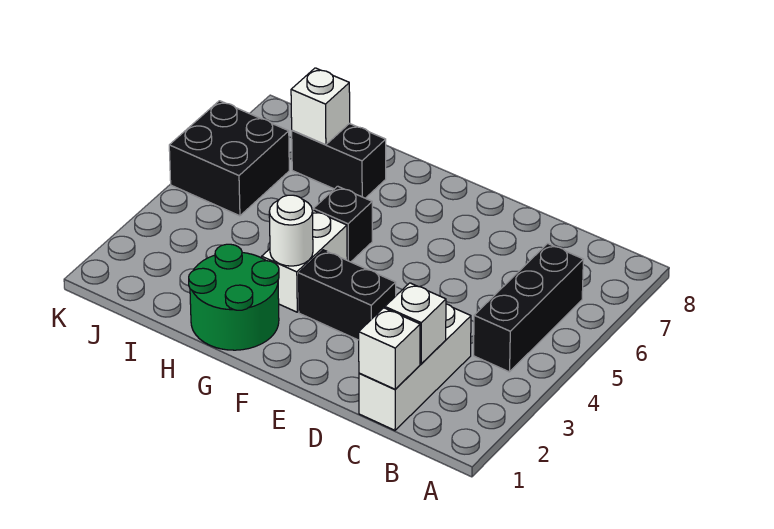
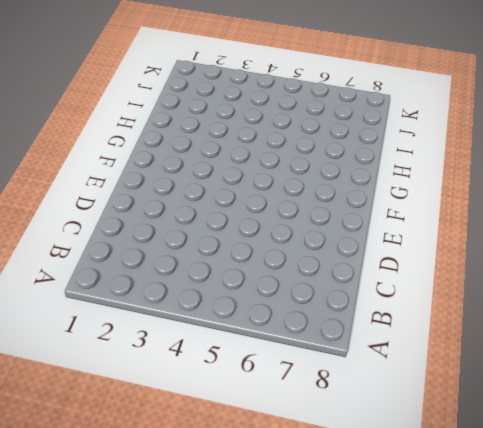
none -> black 1x3 brick [474,244,583,372]
none -> white 1x3 brick [359,304,471,430]
none -> black 1x2 brick [299,250,396,340]

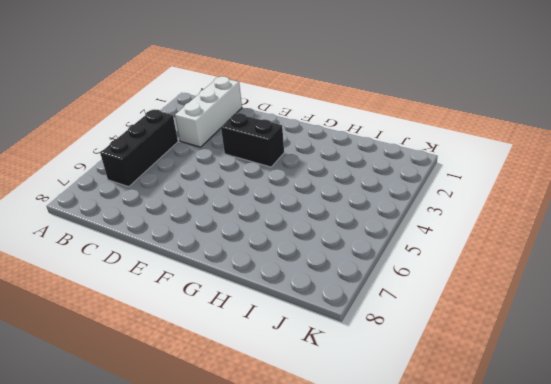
none -> green 2x2 round brick [189,244,279,350]
none -> white 1x2 brick [262,210,347,312]
none -> black 1x1 brick [313,186,372,262]

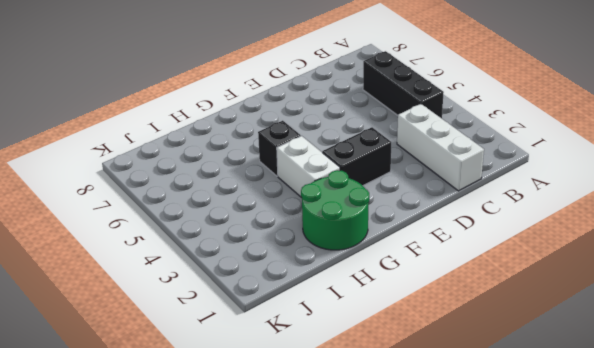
none -> black 1x2 brick [292,123,386,198]
none -> black 2x2 brick [169,101,289,216]
none -> white 1x1 brick [359,308,420,389]

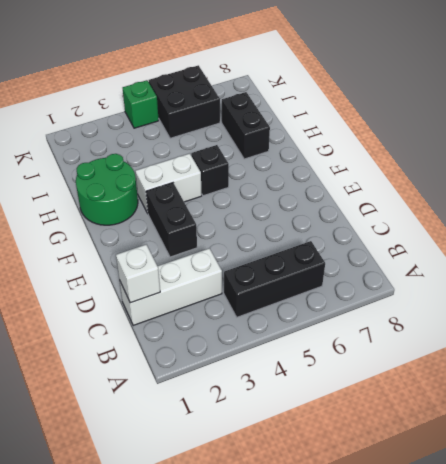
green 1x1 brick [123,80,159,128] -> none
none -> white 1x1 brick [385,283,446,364]
none -> white 1x1 round brick [269,195,313,266]
none -> white 1x1 brick [291,68,350,145]

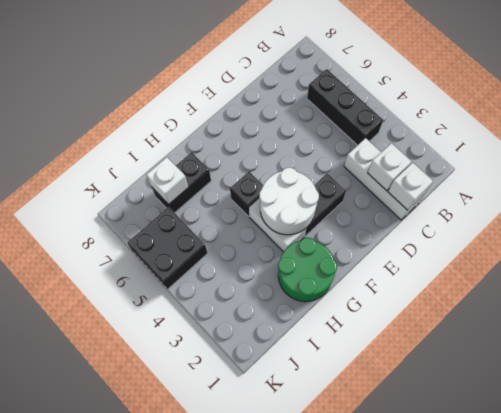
white 2x2 round brick [259,168,319,235] -> white 1x1 round brick [269,195,313,266]

